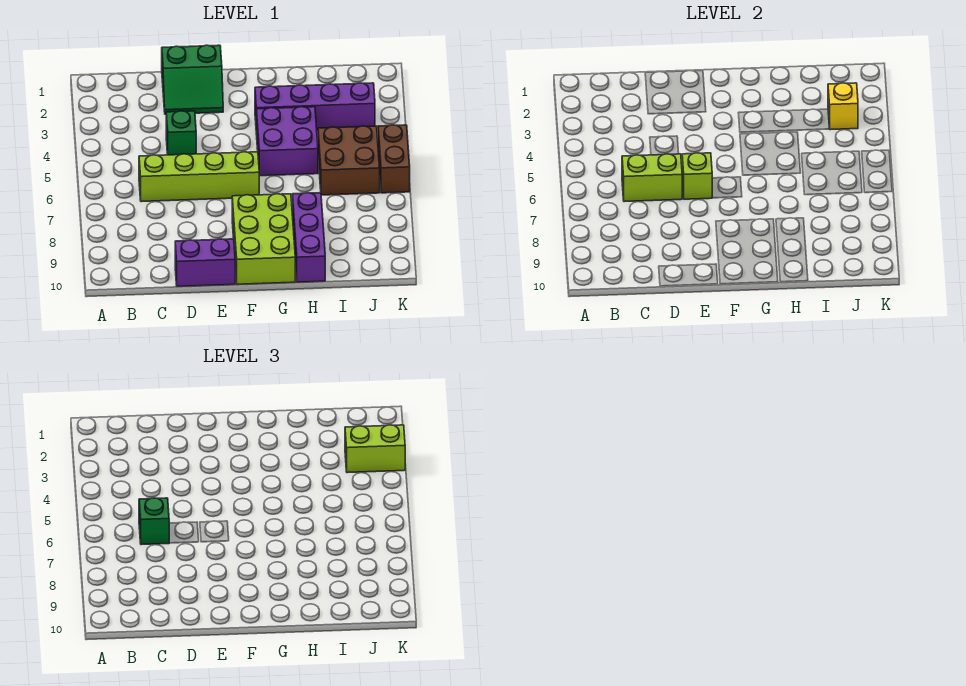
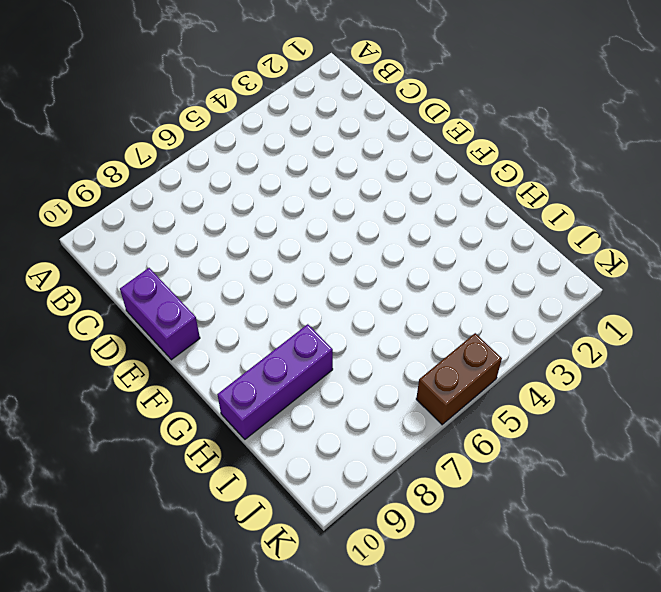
none -> lime 1x4 brick [139,152,259,202]
none -> green 2x2 slope [162,45,223,114]
none -> green 1x1 brick [166,111,196,155]

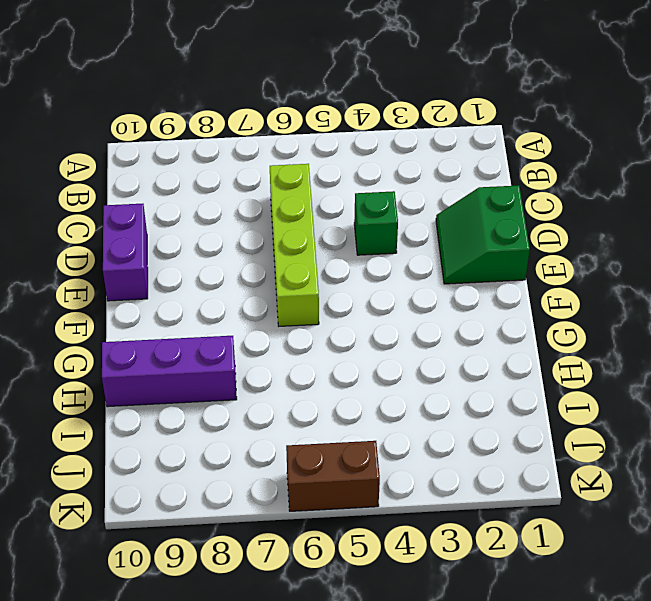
none -> lime 2x3 brick [232,194,295,284]
none -> purple 1x4 brick [255,83,375,131]
none -> purple 2x2 brick [256,107,318,176]

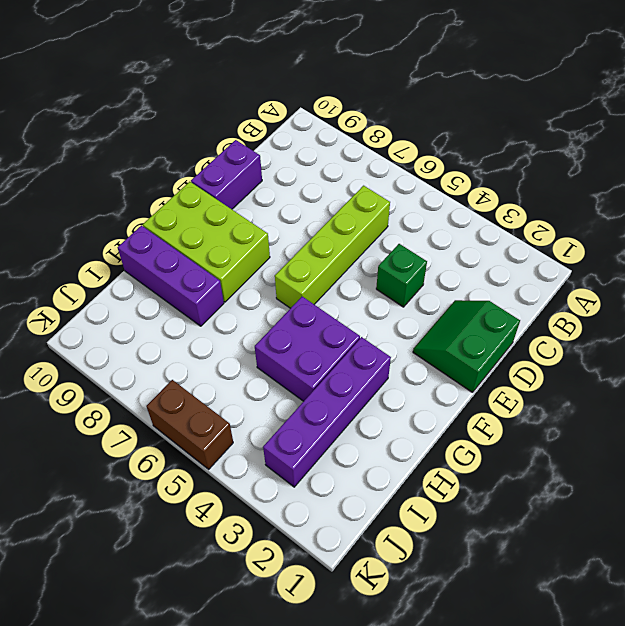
none -> brown 2x2 brick [318,126,380,195]
none -> lime 1x2 brick [622,154,682,202]
none -> lime 1x1 brick [682,153,712,199]

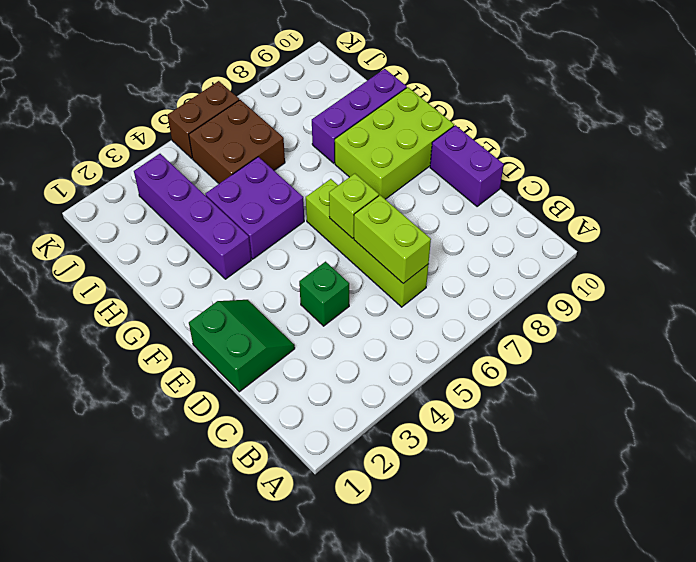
none -> yellow 1x1 brick [828,83,858,130]
none -> green 1x1 brick [139,498,169,545]
none -> lime 1x2 brick [345,425,405,473]

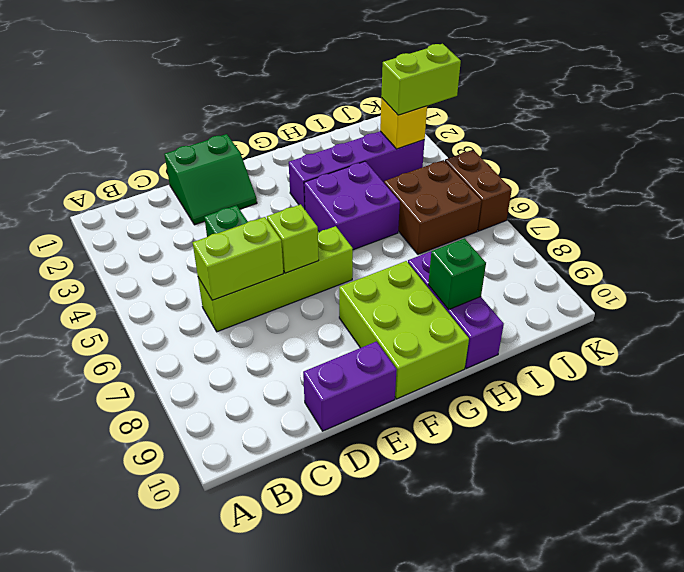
green 1x1 brick [428,239,486,310] -> green 1x1 brick moved to [139,498,169,545]

